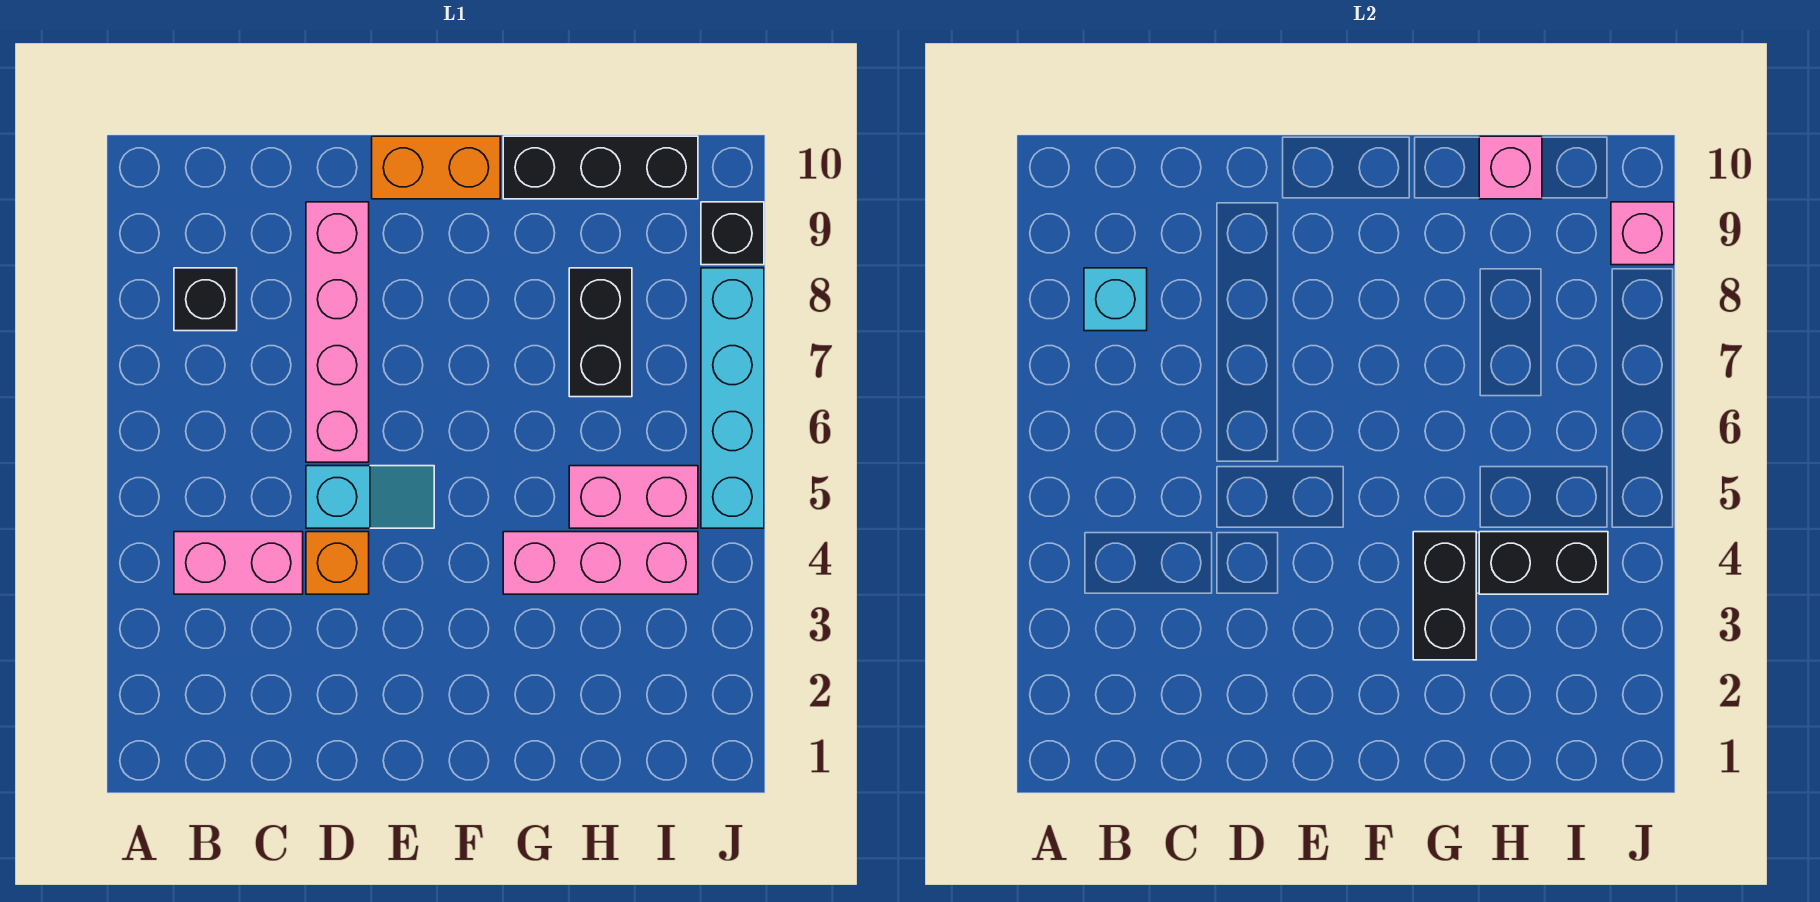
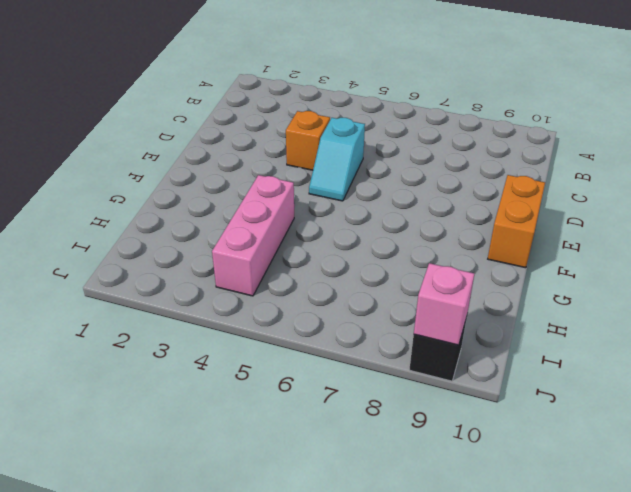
none -> pink 1x2 brick [174,532,303,594]
none -> black 1x1 brick [174,268,237,331]
none -> pink 1x4 brick [306,202,369,462]

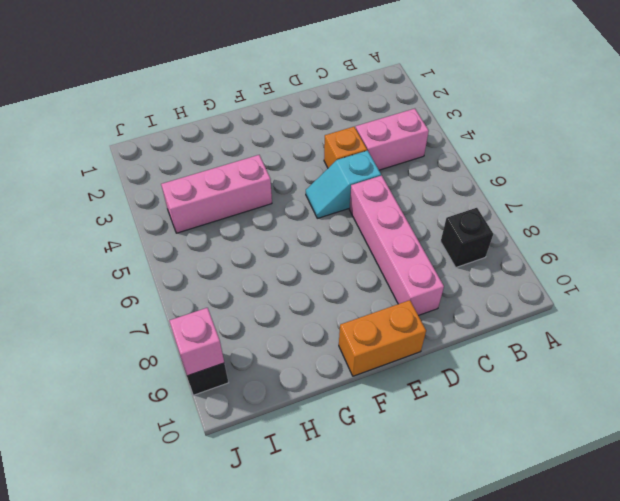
none -> black 1x3 brick [503,136,698,199]
none -> pink 1x2 brick [569,466,698,528]
none -> black 1x2 brick [569,268,632,397]

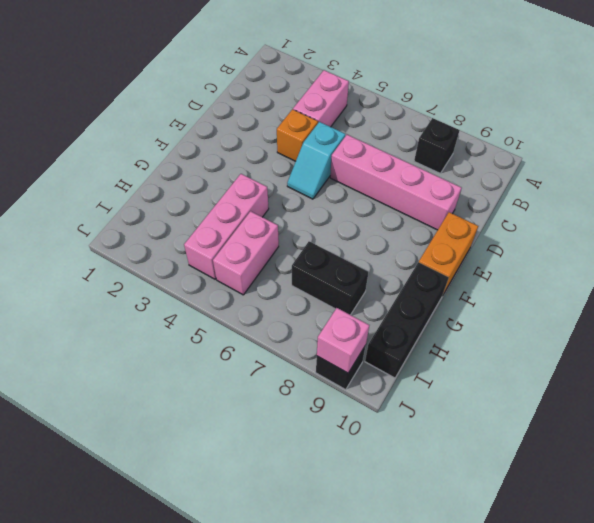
none -> cyan 1x4 brick [701,268,764,528]
none -> cyan 1x1 brick [1084,268,1147,331]
none -> black 1x2 brick [1413,532,1476,660]

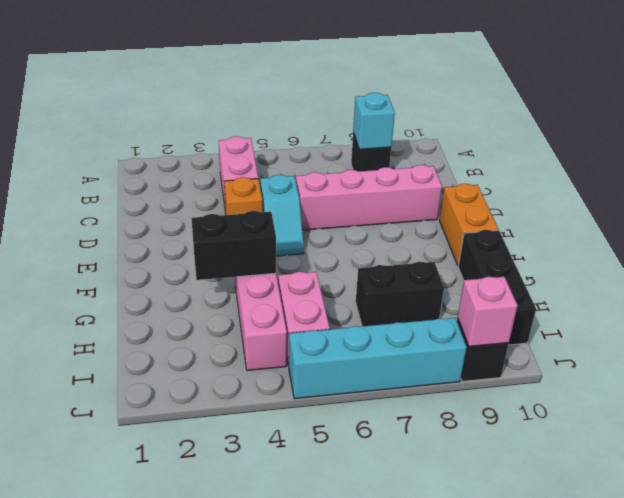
none -> black 1x2 brick [1479,532,1608,594]
none -> pink 1x1 brick [1479,136,1542,199]

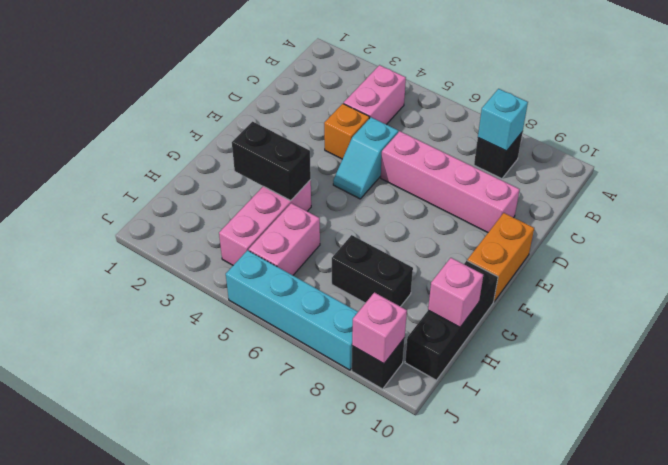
none -> black 1x2 brick [1479,532,1608,594]

